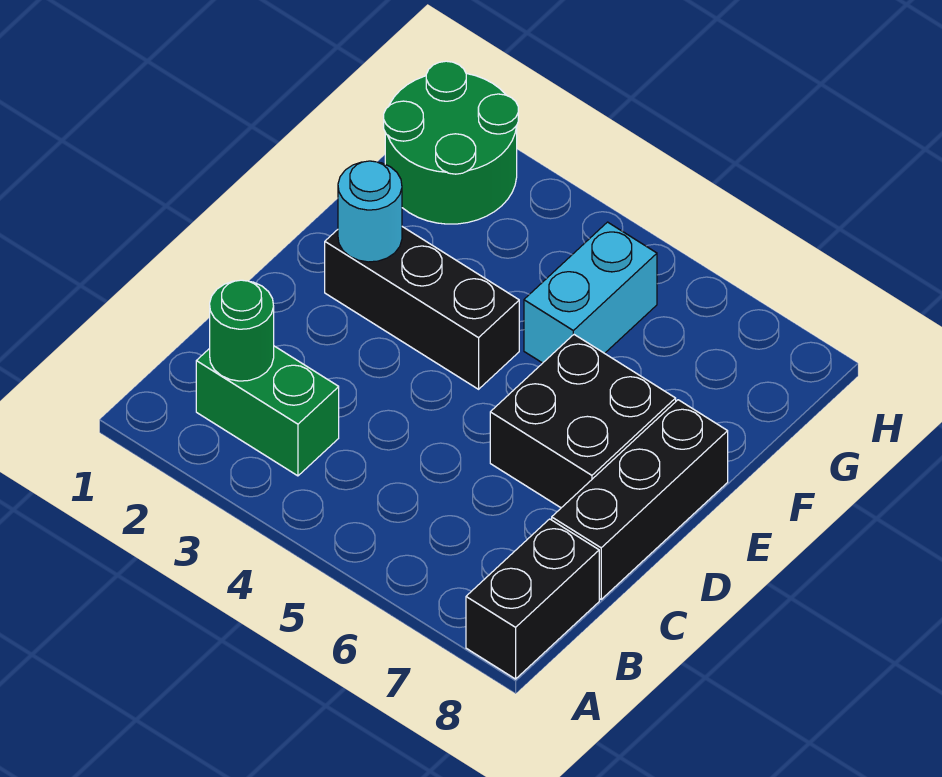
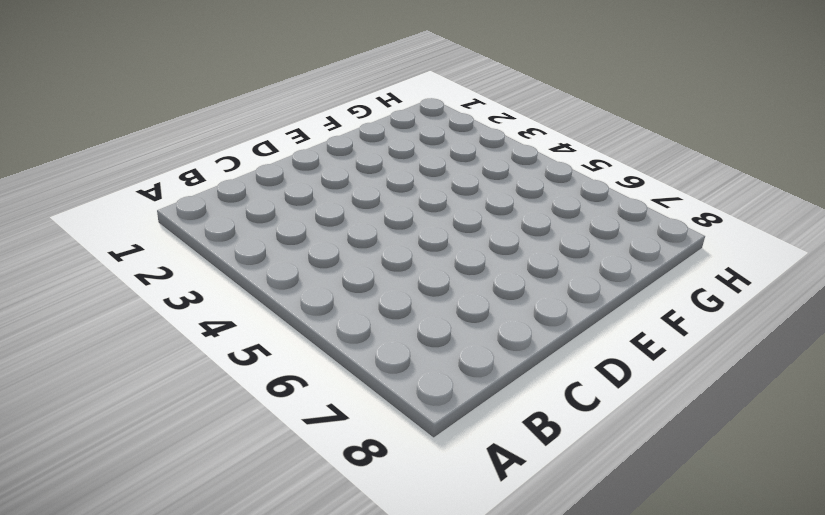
none -> black 1x2 brick [466,519,599,679]
none -> green 1x2 brick [196,346,339,476]

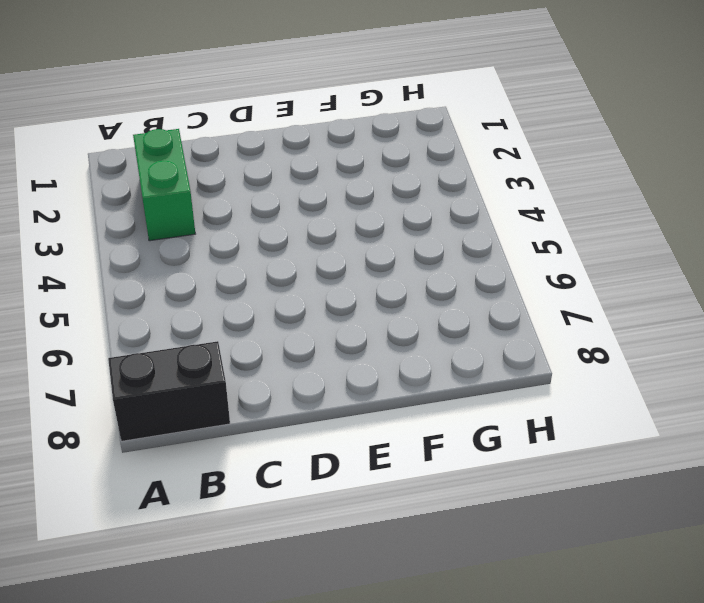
none -> black 1x3 brick [552,400,728,599]
none -> black 2x2 brick [490,335,676,508]

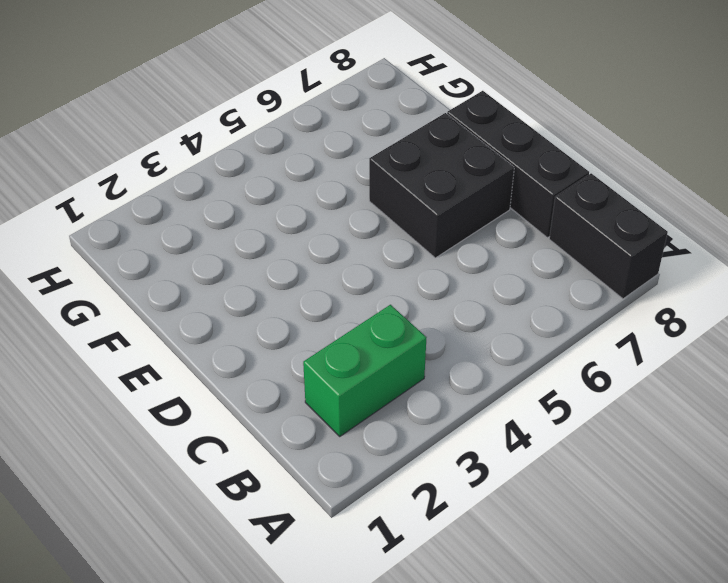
none -> black 1x3 brick [325,227,519,389]
none -> cyan 1x2 brick [524,222,657,363]

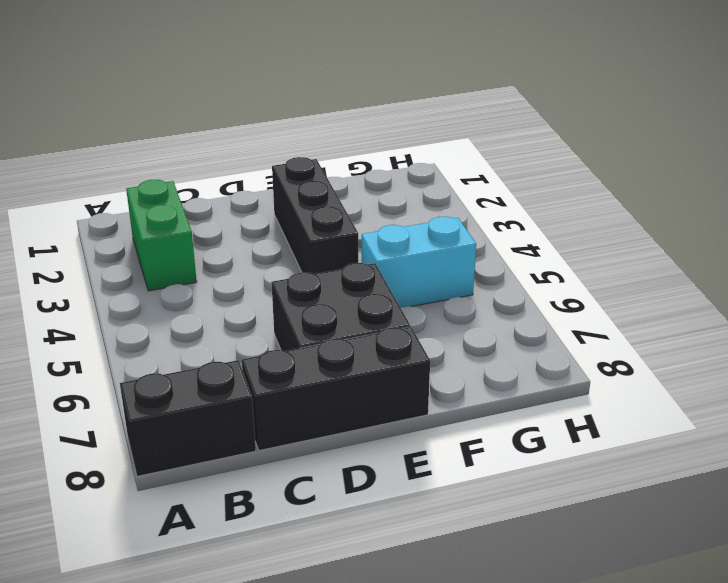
none -> green 2x2 round brick [384,61,518,224]
none -> green 1x1 round brick [210,280,274,381]

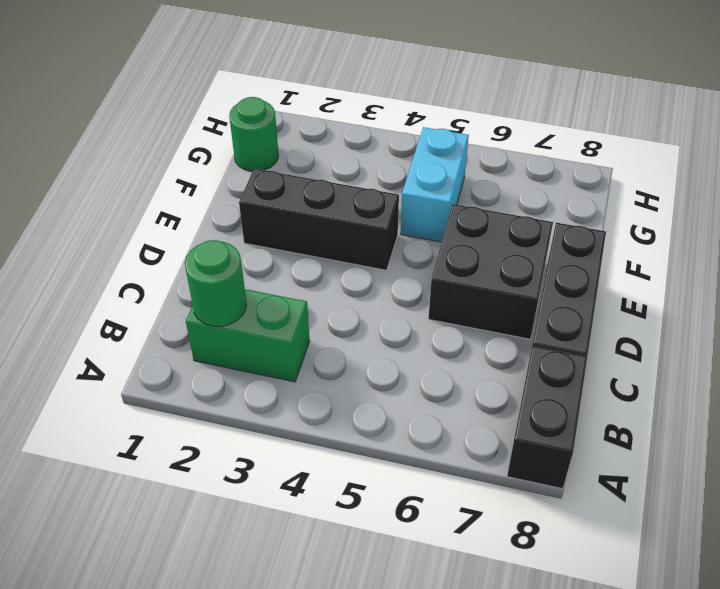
green 1x1 round brick [229,97,279,171] -> green 2x2 round brick [384,61,518,224]
none -> cyan 1x1 round brick [338,161,402,262]

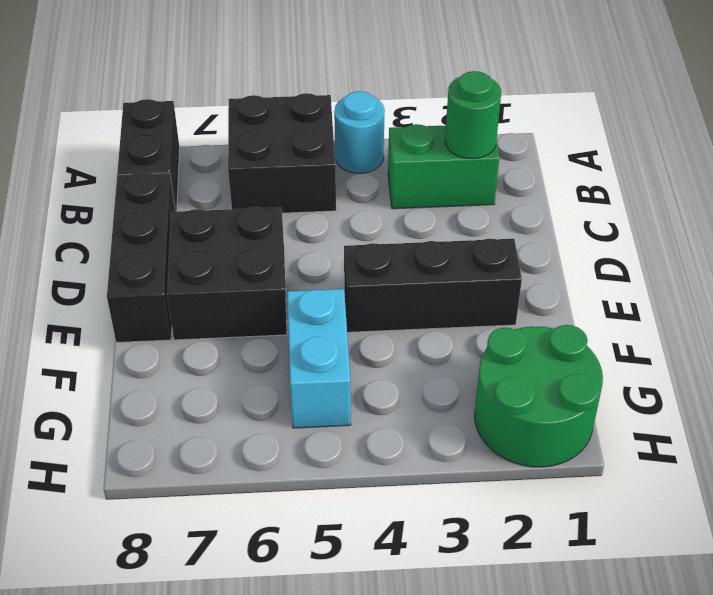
cyan 1x1 round brick [334,91,385,173] -> cyan 1x1 round brick moved to [338,161,402,262]
black 2x2 brick [228,93,336,213] -> none

